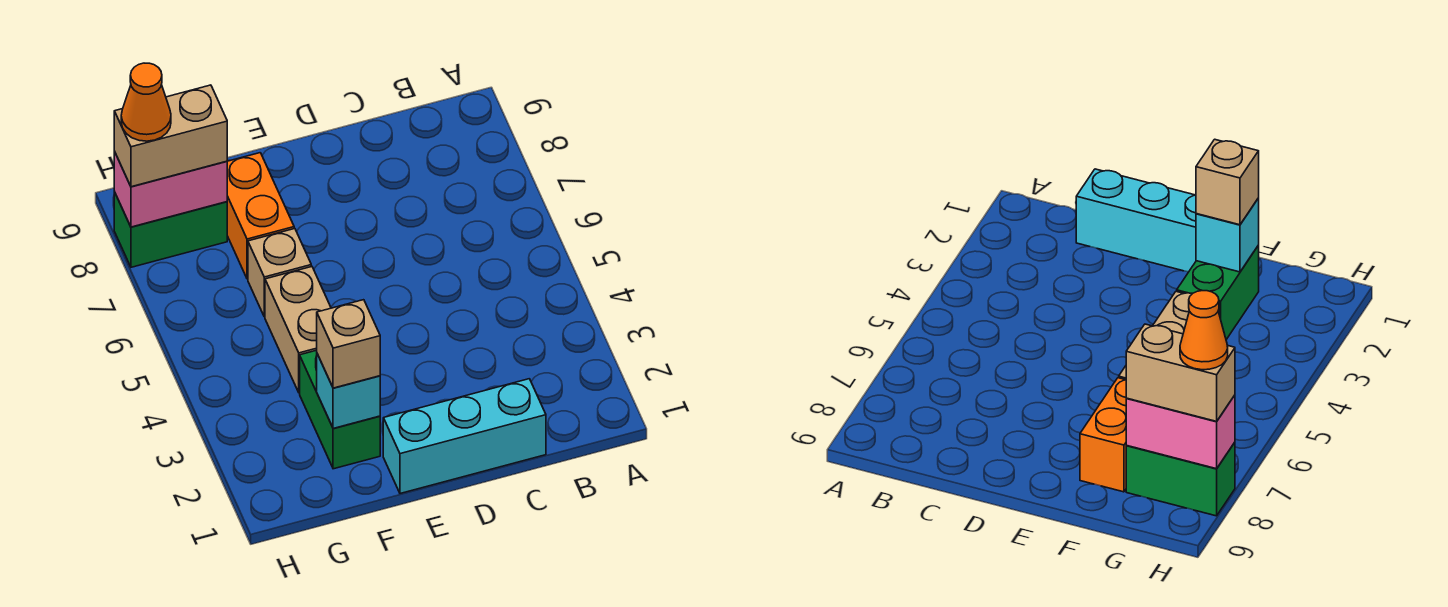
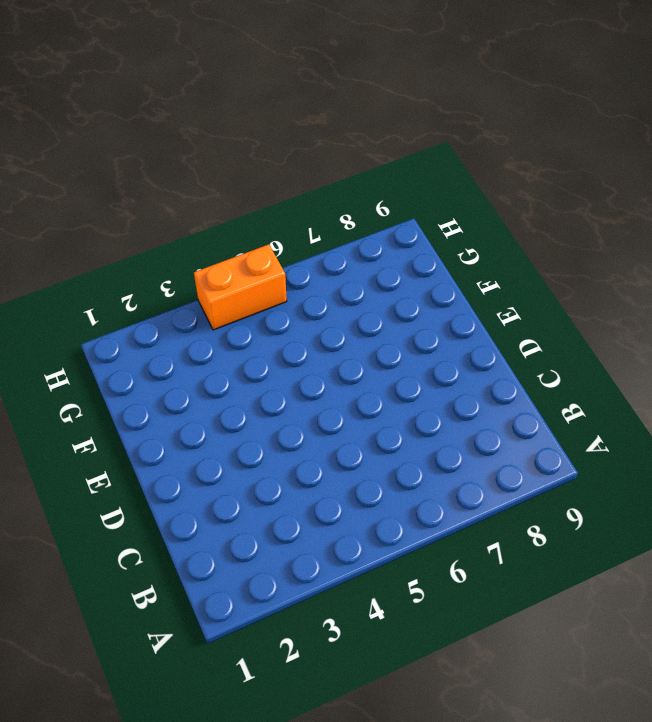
orange 1x2 brick [194,244,287,330] -> orange 1x2 brick moved to [227,153,294,279]
none -> cyan 1x3 brick [383,379,546,494]
none -> green 1x2 brick [300,350,380,469]

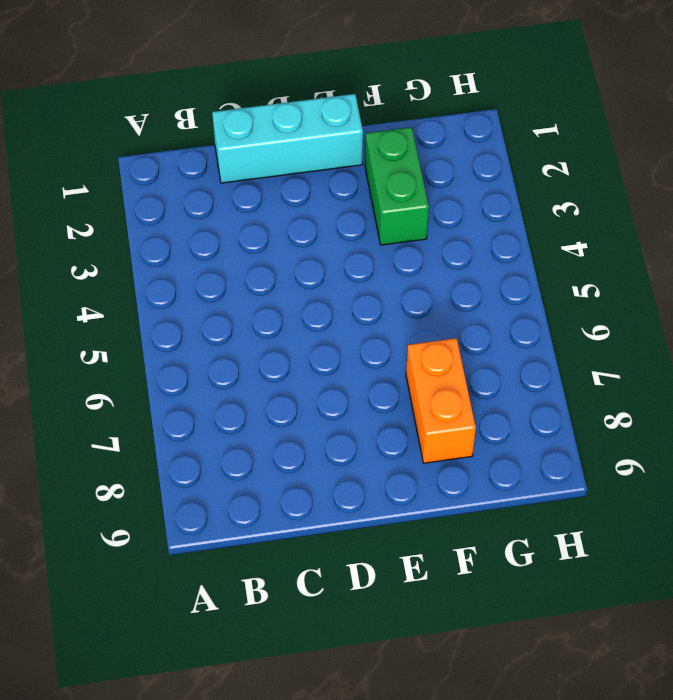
none -> tan 1x2 brick [265,266,331,393]
none -> tan 1x1 brick [248,228,311,317]

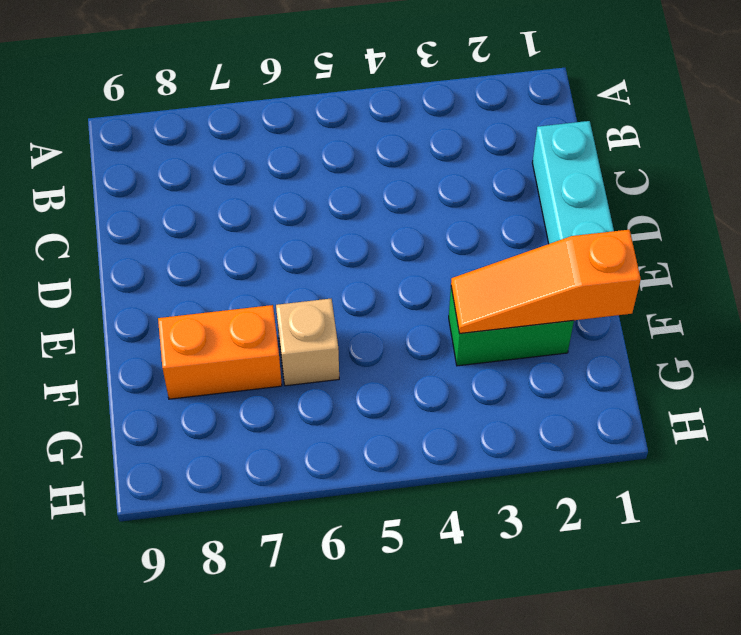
orange 1x3 slope [451,230,641,334] -> cyan 1x1 brick [317,354,380,428]
none -> tan 1x2 brick [265,266,331,393]
none -> green 1x2 brick [114,192,227,267]

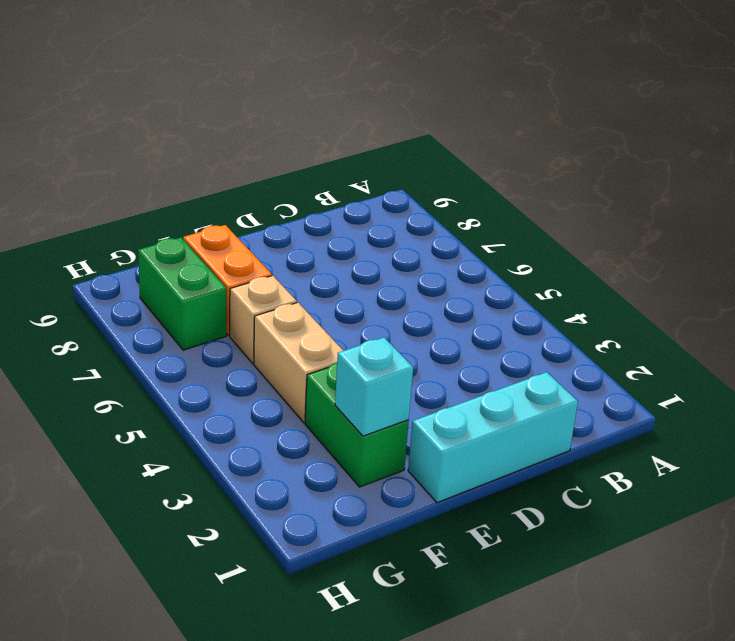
green 1x2 brick [138,238,227,350] -> green 1x2 brick turned to [114,192,227,267]
none -> pink 1x2 brick [114,152,227,227]
none -> tan 1x1 brick [317,300,380,388]

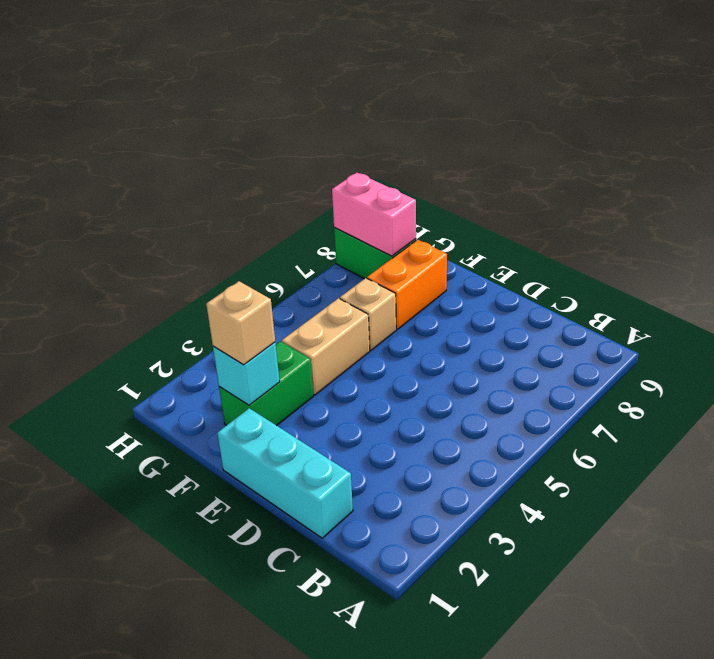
none -> tan 1x2 brick [114,85,227,187]
none -> orange 1x1 cone [121,63,171,141]

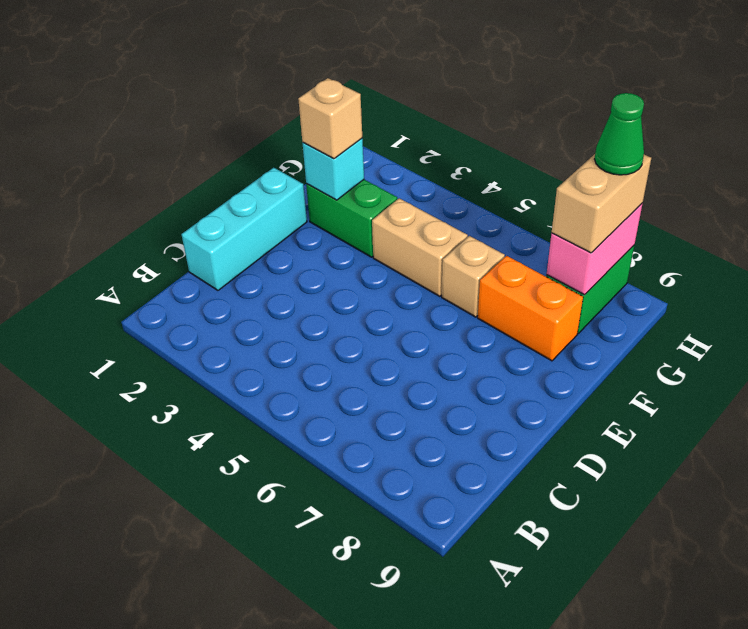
green 1x1 cone [595,93,644,175] -> orange 1x1 cone [121,63,171,141]

